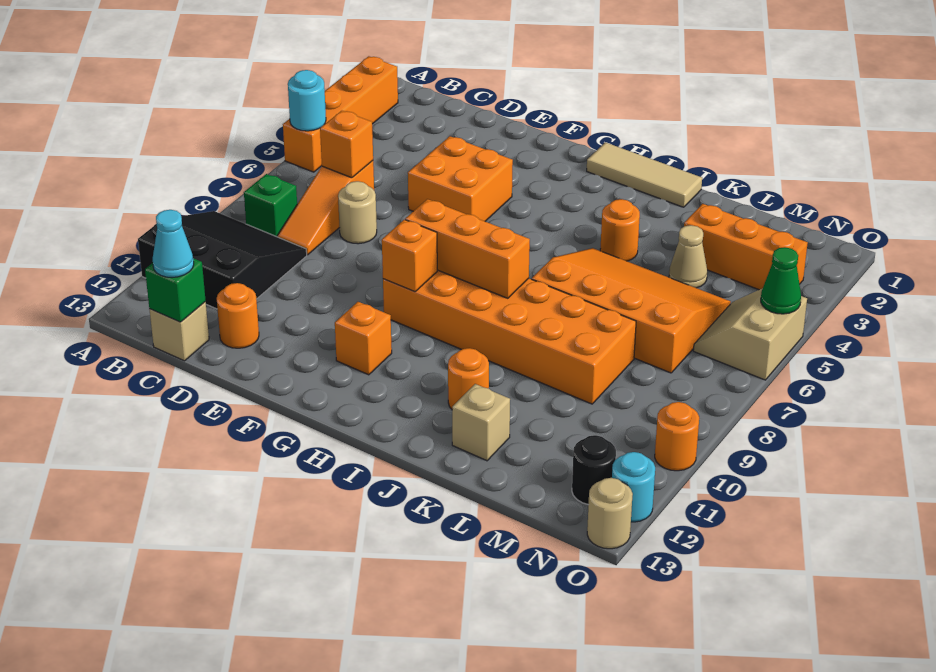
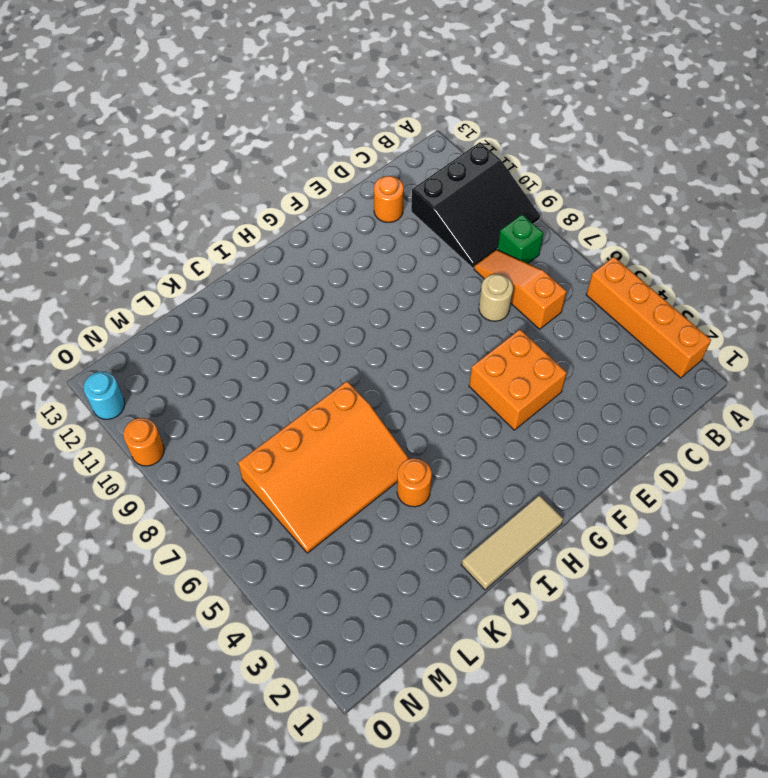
none -> tan 1x1 brick [149,302,209,361]
none -> orange 2x6 brick [383,270,636,404]
none -> orange 1x1 brick [335,302,392,375]

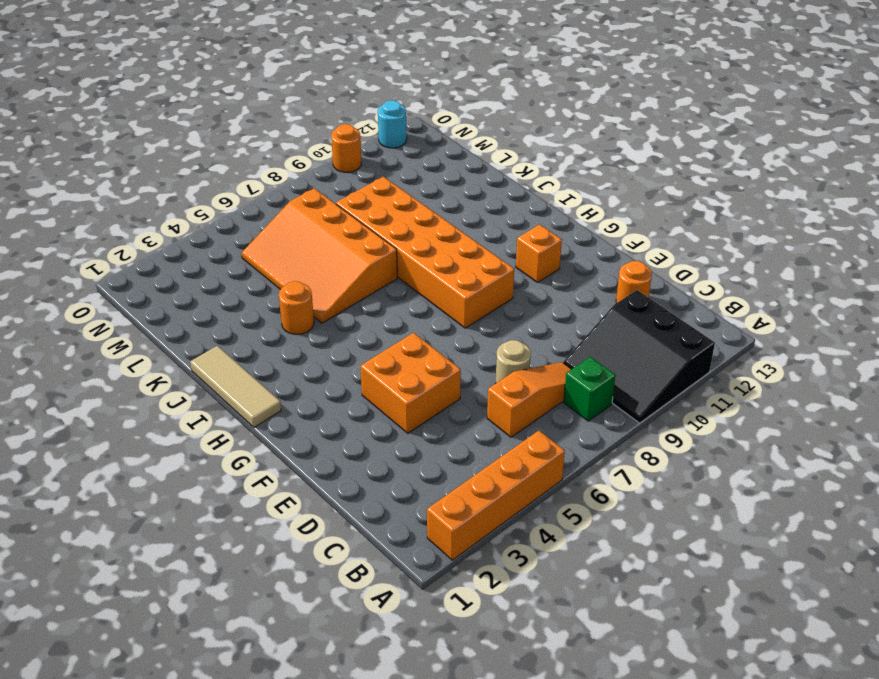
none -> tan 1x1 brick [149,302,209,361]
none -> orange 1x1 round brick [448,348,489,409]
none -> tan 1x1 brick [452,384,510,461]

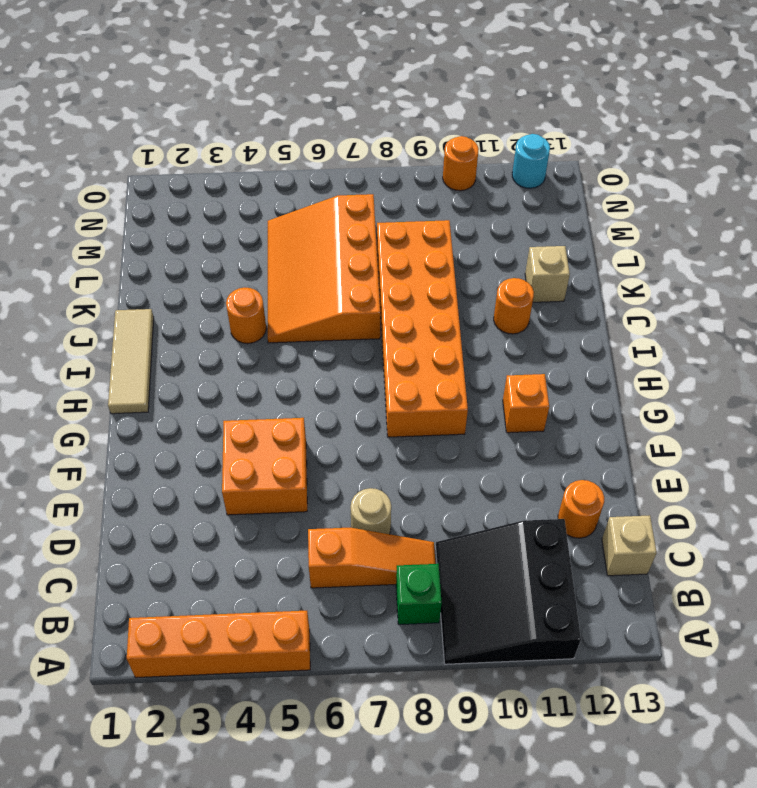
none -> orange 1x3 brick [684,204,808,290]
none -> tan 1x1 cone [669,225,707,288]
none -> tan 2x2 slope [693,288,807,380]

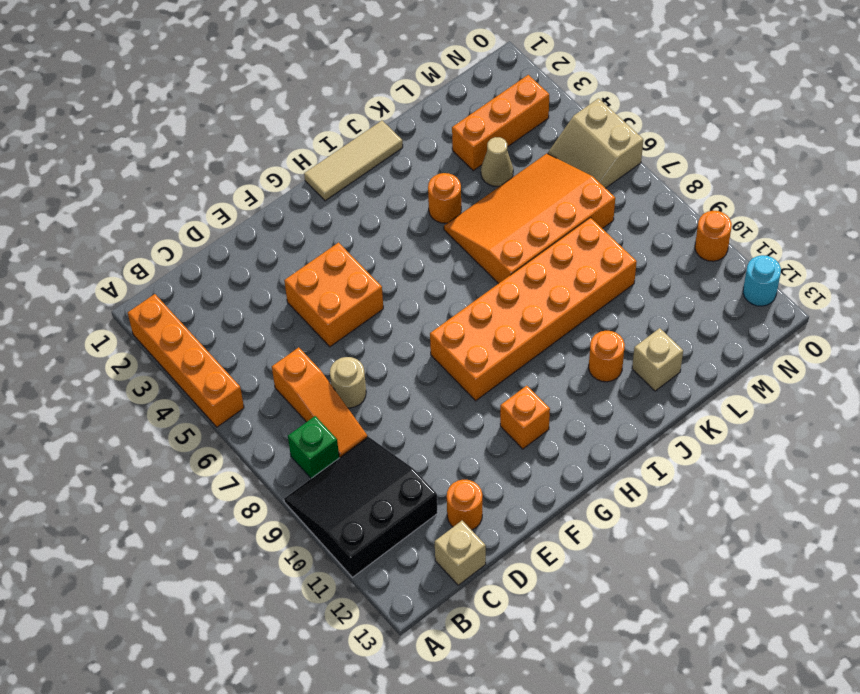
none -> black 1x1 round brick [572,435,616,505]
none -> tan 1x1 round brick [587,478,633,549]
none -> cyan 1x1 round brick [288,70,326,131]

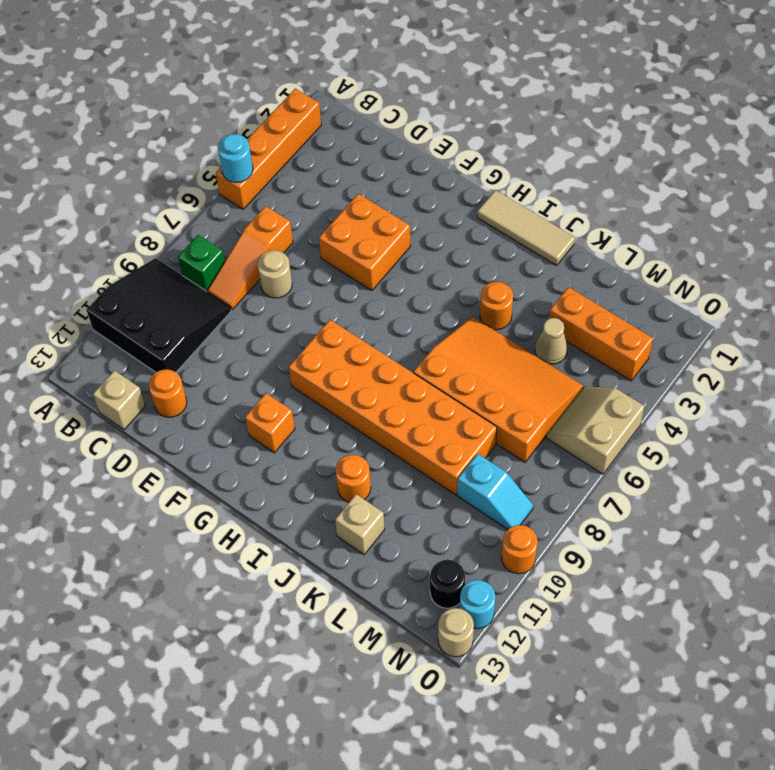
cyan 1x2 slope [457,454,533,529] -> none
none -> orange 1x1 brick [320,111,373,178]
none -> green 1x1 brick [145,258,206,322]
none -> orange 1x3 brick [405,199,530,298]

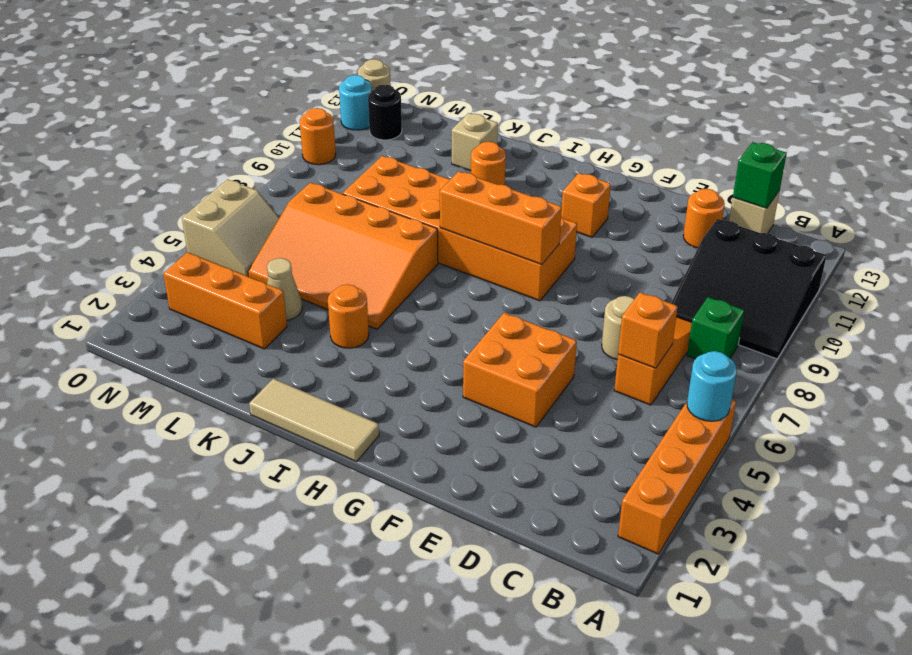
none -> orange 1x1 brick [382,220,437,291]
none -> green 1x1 cone [761,247,801,314]
none -> cyan 1x1 cone [153,210,194,278]

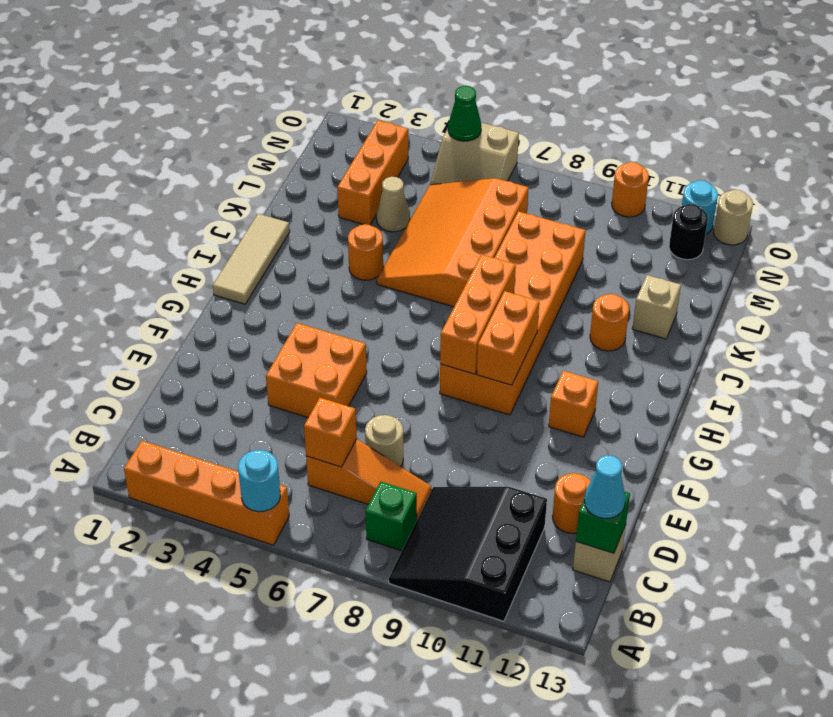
orange 1x2 brick [477,291,539,385] -> orange 1x1 brick [382,220,437,291]

